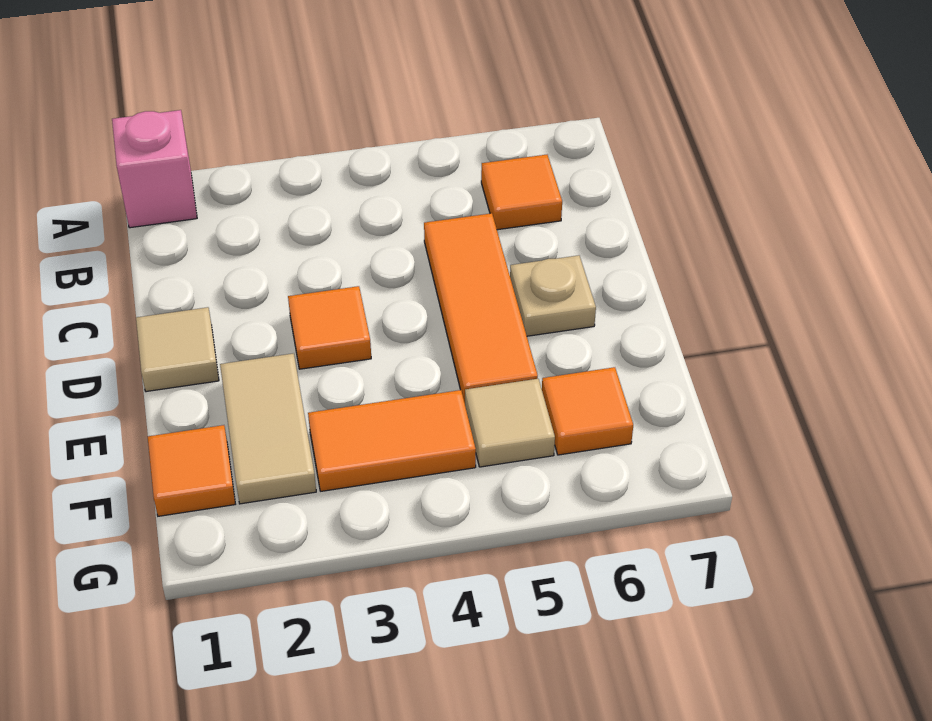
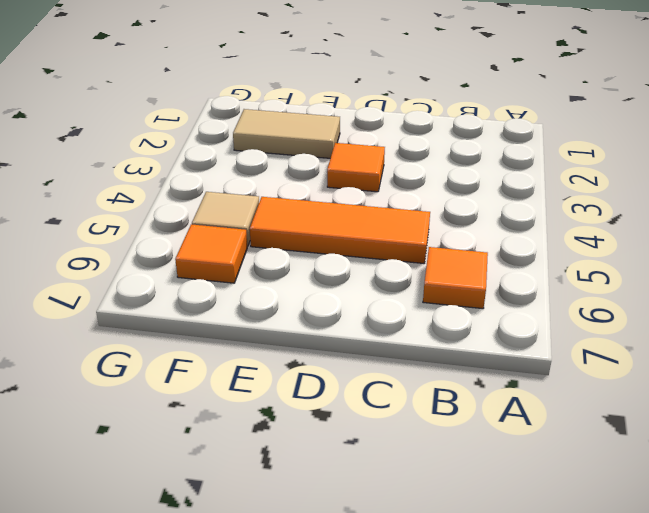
none -> pink 1x1 brick [112,110,197,228]
none -> tan 1x1 tile [136,307,219,392]

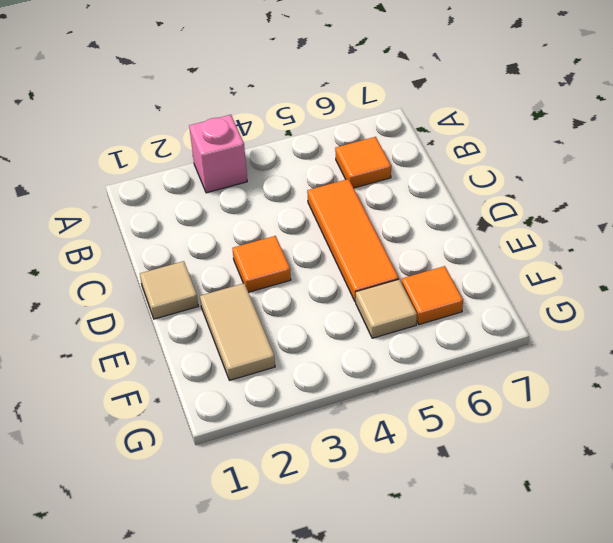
pink 1x1 brick [189,115,247,193] -> pink 1x1 brick moved to [112,110,197,228]
none -> tan 1x1 plate [510,255,596,336]
none -> orange 1x1 tile [148,425,235,516]

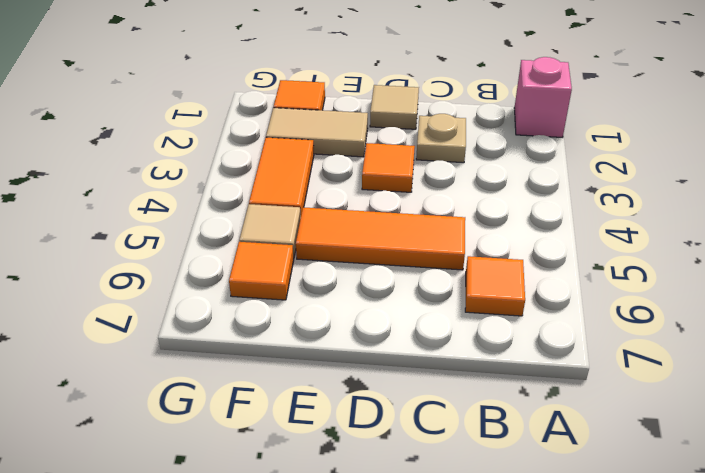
tan 1x1 plate [416,114,466,163] -> tan 1x1 plate moved to [510,255,596,336]

